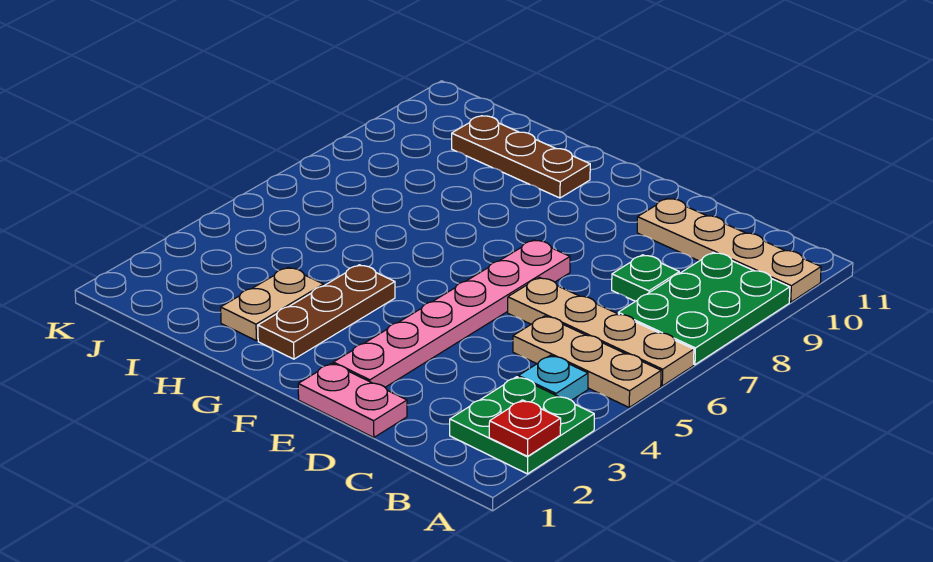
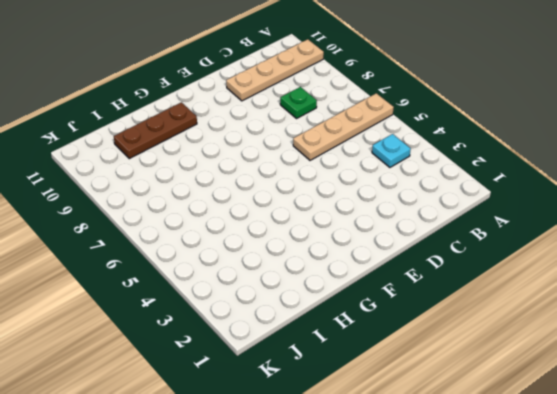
none -> green 2x2 plate [450,377,594,474]
none -> tan 1x3 plate [513,316,661,407]
none -> green 2x3 plate [618,252,790,365]

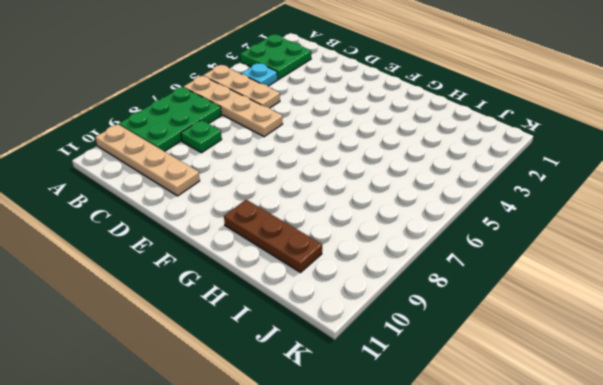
none -> pink 1x2 plate [298,363,407,438]
none -> pink 1x6 plate [333,240,570,387]
none -> brown 1x3 plate [258,265,395,359]

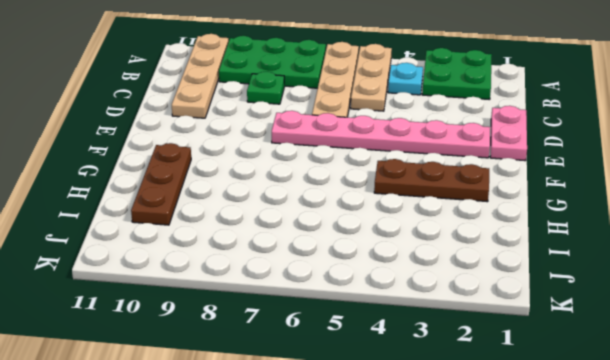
none -> tan 1x2 plate [221,267,324,341]
none -> red 1x1 plate [489,400,561,456]

